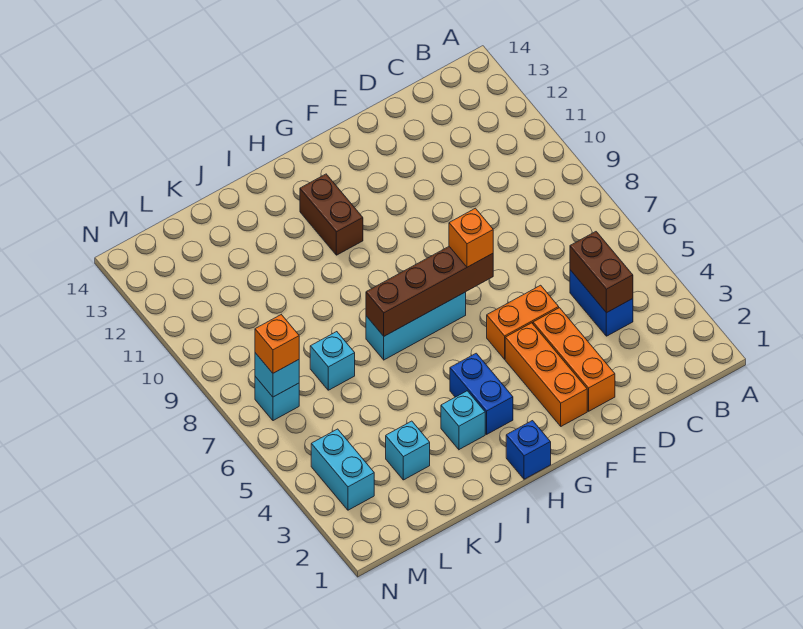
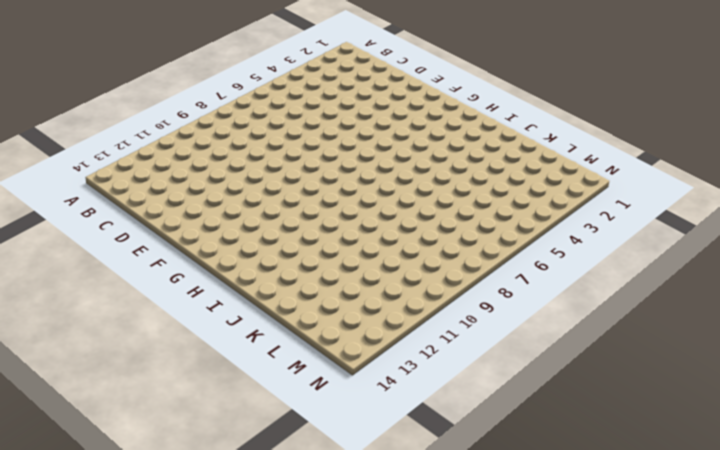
none -> blue 1x2 brick [570,270,633,336]
none -> orange 1x3 brick [533,308,615,411]
none -> orange 1x2 brick [487,285,559,359]

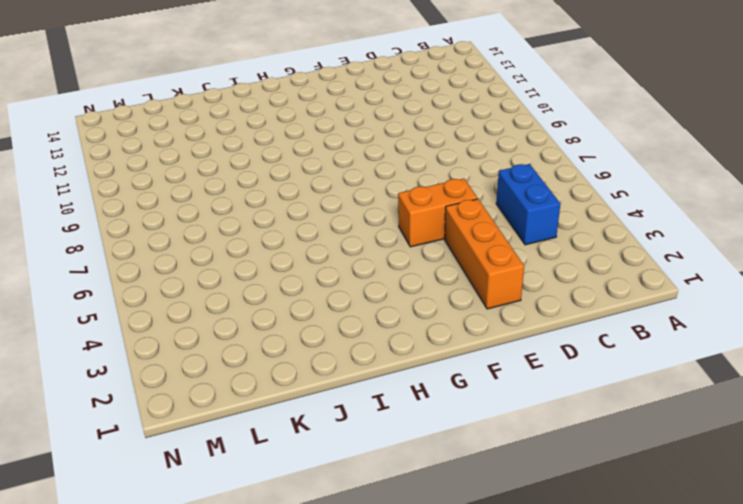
none -> orange 1x3 brick [505,323,587,426]
none -> cyan 1x3 brick [366,292,466,360]
none -> blue 1x1 brick [506,421,551,479]

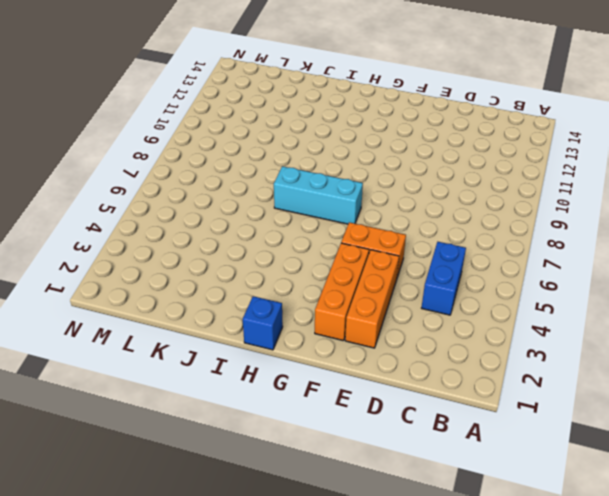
none -> blue 1x2 brick [450,353,513,434]
none -> brown 1x2 brick [300,174,363,255]
none -> cyan 1x1 brick [441,391,485,450]

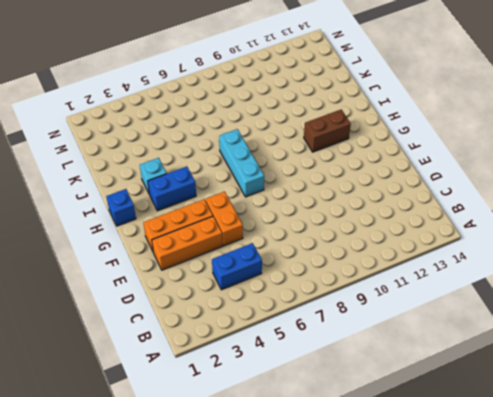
none -> cyan 1x1 brick [386,421,430,480]
none -> cyan 1x1 brick [310,332,355,390]
none -> cyan 1x2 brick [311,429,374,510]

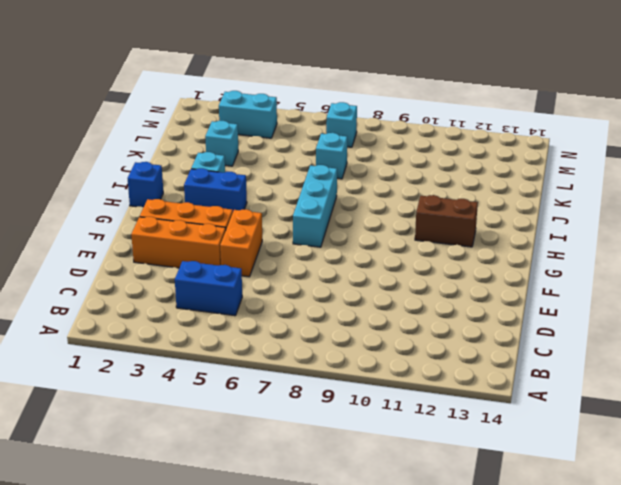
none -> brown 1x2 brick [570,232,633,313]
none -> brown 1x4 brick [366,247,493,336]
none -> cyan 1x1 brick [255,353,299,397]

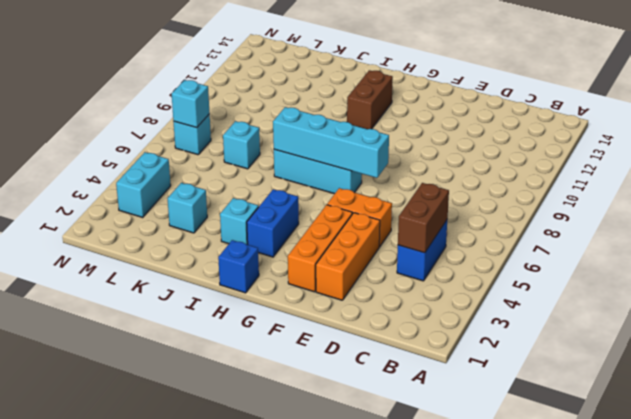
cyan 1x4 brick [273,107,389,178] -> brown 1x4 brick [366,247,493,336]
none -> orange 1x1 brick [449,208,493,267]
none -> orange 1x1 brick [255,315,299,373]

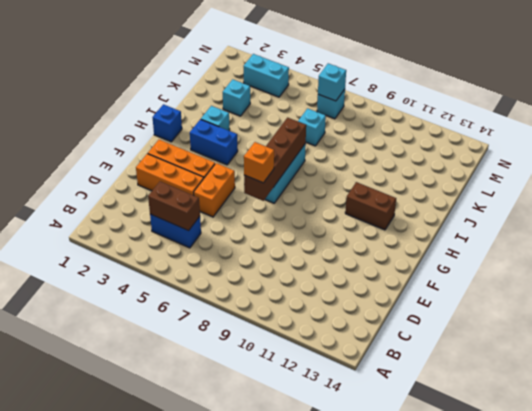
none -> orange 1x1 brick [255,315,299,373]

